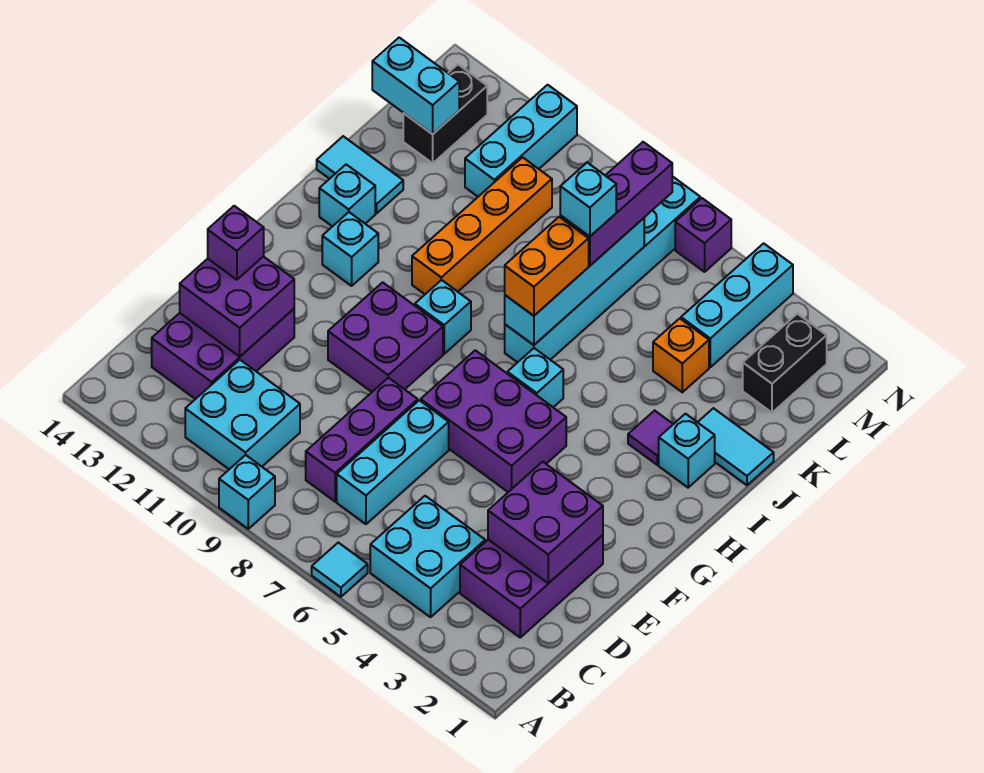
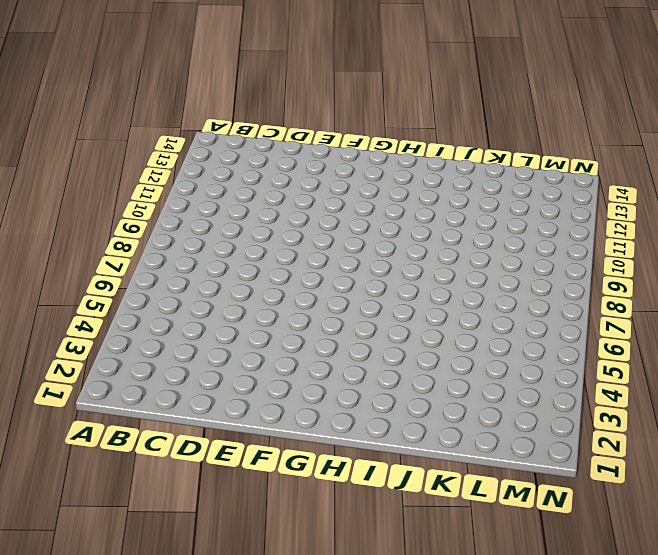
none -> cyan 1x1 tile [312,543,368,597]
none -> cyan 1x1 brick [219,455,275,529]
none -> cyan 2x2 brick [370,496,485,617]
none -> cyan 2x2 brick [185,360,300,469]

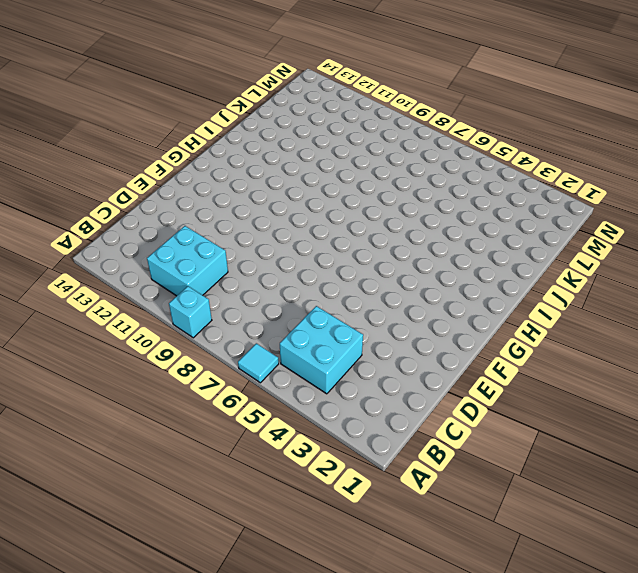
none -> purple 2x3 brick [460,535,603,637]
none -> cyan 1x3 brick [337,400,449,524]
none -> purple 1x3 brick [306,378,418,502]
none -> purple 2x3 brick [152,309,294,399]

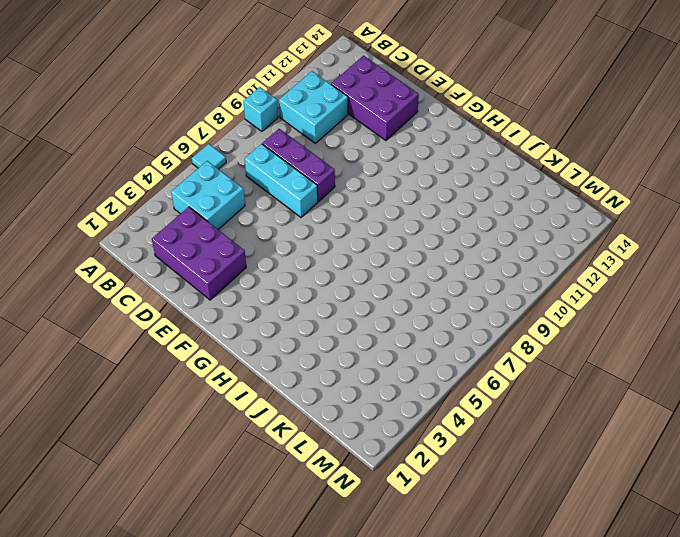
none -> purple 2x3 brick [421,350,566,492]
none -> purple 2x2 brick [328,282,443,392]
none -> cyan 1x1 brick [507,348,563,407]
none -> cyan 1x1 brick [415,280,471,354]

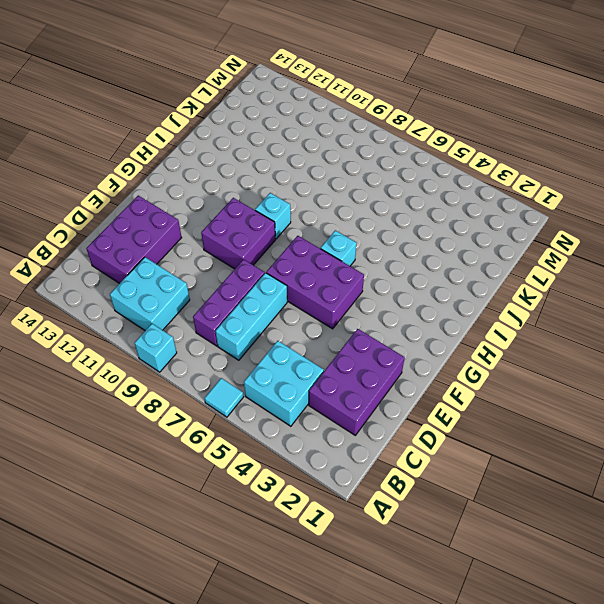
none -> cyan 1x1 brick [322,212,378,286]
none -> cyan 1x1 brick [659,414,715,488]
none -> purple 1x1 tile [628,411,673,465]
none -> cyan 1x6 brick [505,176,700,363]

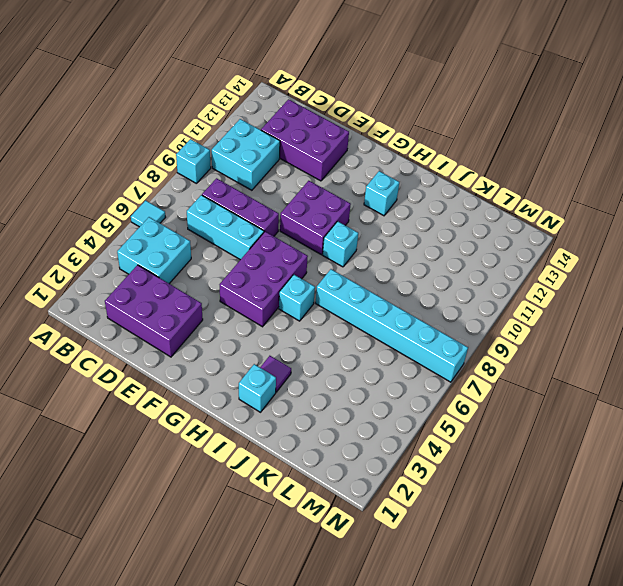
none -> orange 1x4 brick [412,157,552,294]
none -> cyan 1x1 brick [319,165,375,227]
none -> cyan 1x2 tile [698,408,774,485]
none -> cyan 1x2 tile [317,136,403,213]

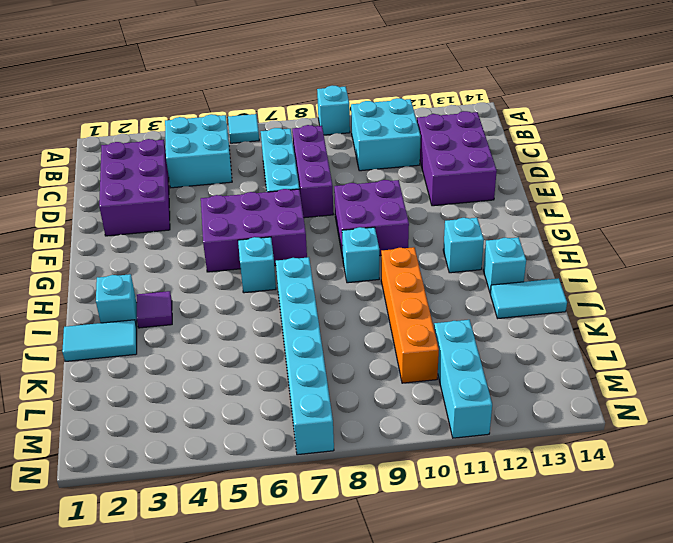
none -> orange 1x1 brick [653,318,709,392]
none -> black 1x2 brick [743,314,827,413]
none -> cyan 1x3 brick [681,243,793,367]
none -> black 1x2 brick [403,65,487,163]

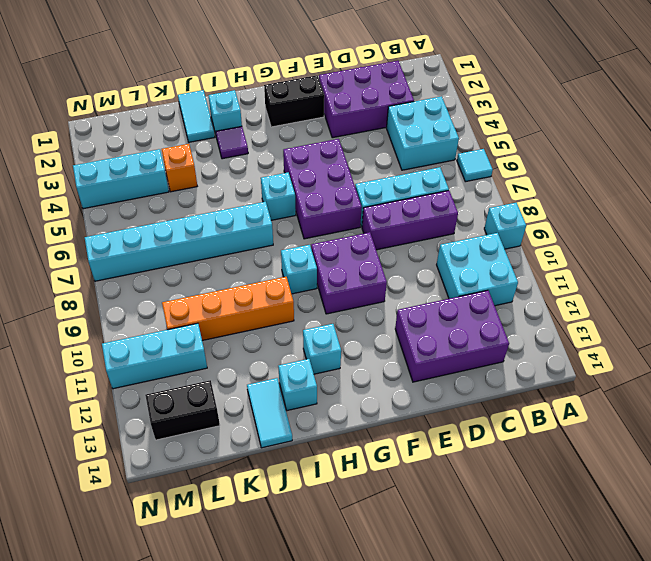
black 1x2 brick [264,75,324,127] -> black 1x2 brick moved to [743,314,827,413]
none -> purple 1x1 brick [675,198,731,272]
none -> purple 2x2 brick [488,462,603,583]
none -> purple 2x2 brick [180,256,294,357]
none -> cyan 1x4 brick [505,218,644,345]

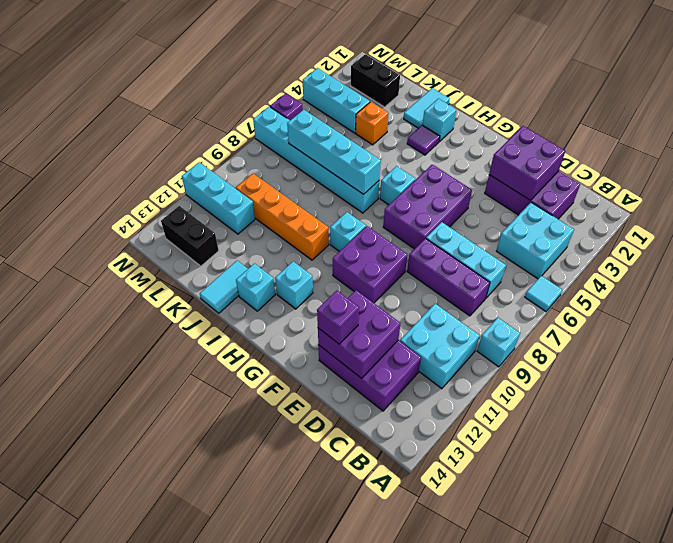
none -> cyan 1x2 brick [372,38,459,134]
none -> orange 1x2 brick [505,217,589,316]
none -> purple 1x3 brick [560,142,672,266]
none -> cyan 1x1 brick [560,163,616,237]

